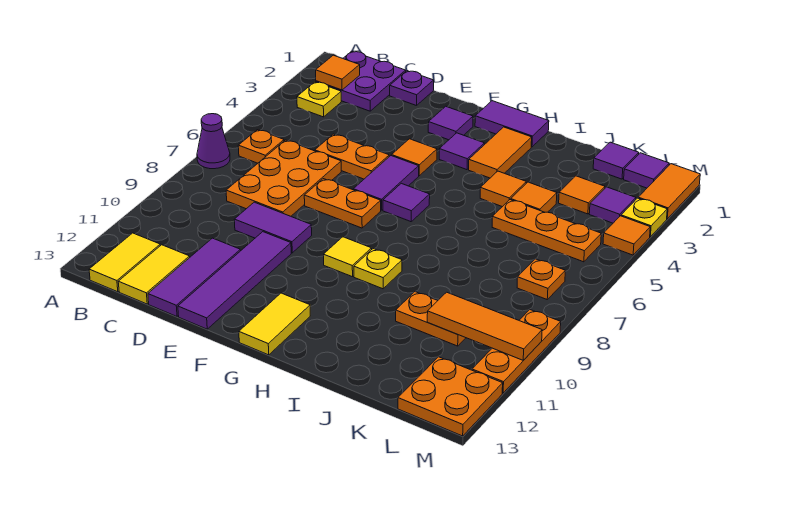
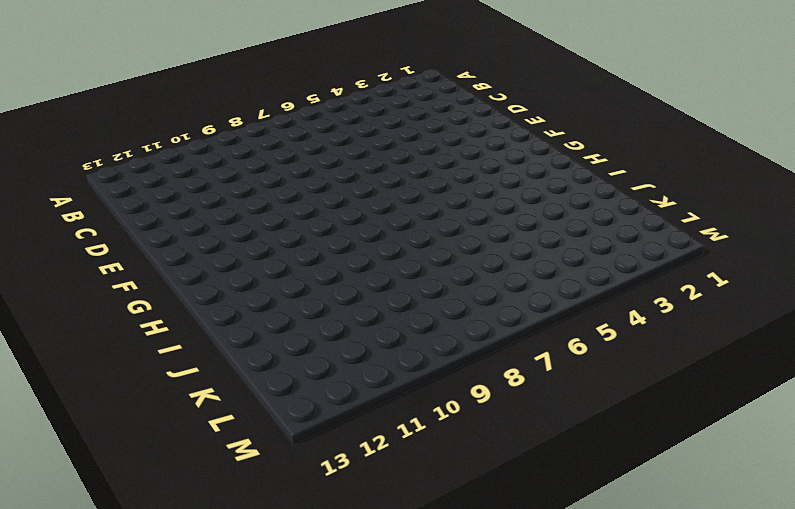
none -> purple 1x1 cone [197,114,230,169]
none -> purple 2x2 plate [316,51,406,111]
none -> yellow 1x1 plate [297,82,341,117]
none -> orange 1x1 plate [238,130,284,163]

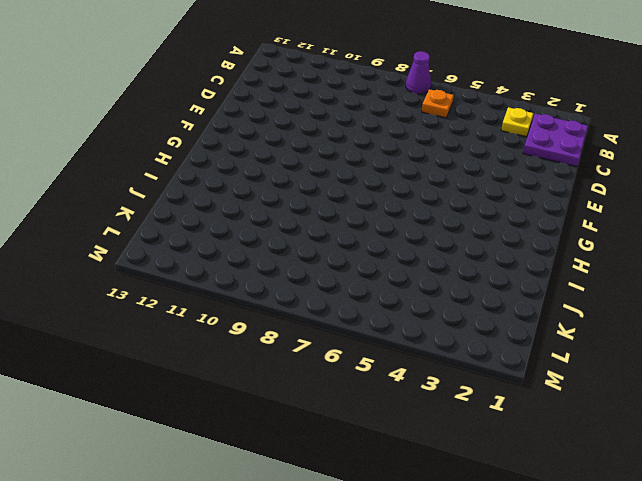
none -> yellow 1x2 tile [89,233,160,292]
none -> orange 2x3 plate [226,140,341,216]
none -> yellow 1x2 tile [118,245,190,304]
none -> purple 1x1 plate [390,71,434,106]

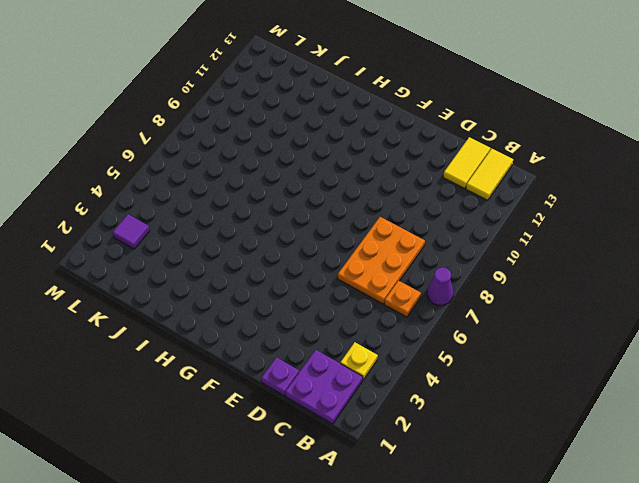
none -> orange 1x2 plate [315,134,389,179]
none -> purple 1x2 tile [234,202,312,253]
none -> purple 1x3 tile [148,238,241,316]
none -> orange 1x2 plate [304,179,381,228]

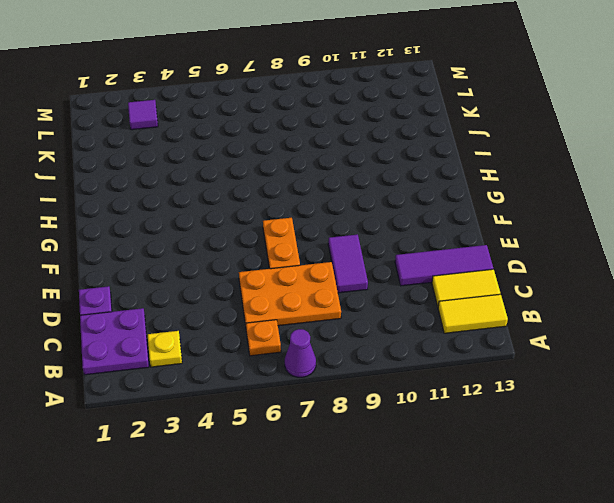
none -> orange 1x2 plate [315,134,389,179]
none -> purple 1x4 tile [178,232,291,329]
none -> purple 1x1 tile [428,106,473,140]
none -> orange 1x1 tile [392,139,437,176]

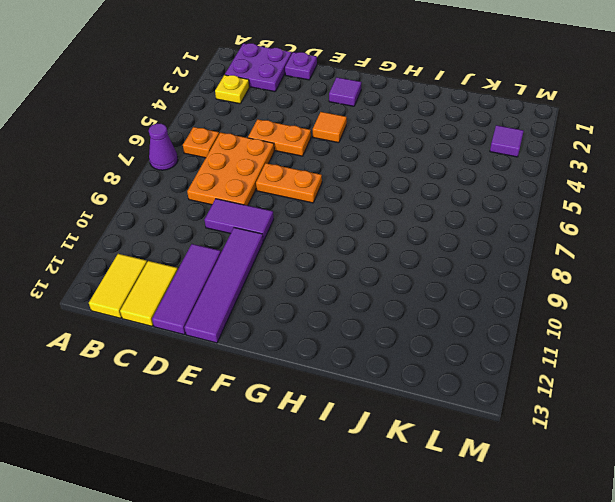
none -> purple 1x2 tile [353,156,419,210]
none -> purple 1x2 tile [475,101,549,147]
none -> purple 1x1 tile [439,133,484,170]
none -> purple 1x1 tile [383,183,430,222]

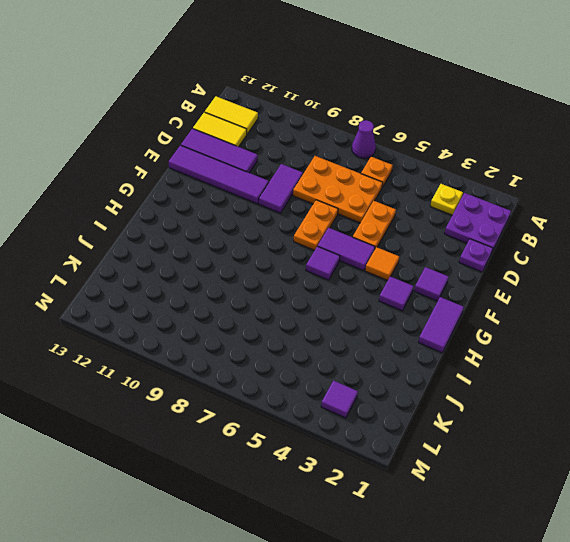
none -> yellow 1x1 tile [324,237,372,277]
none -> yellow 1x2 tile [239,293,310,355]
none -> orange 1x2 tile [469,127,532,178]
none -> yellow 1x1 plate [354,249,402,289]

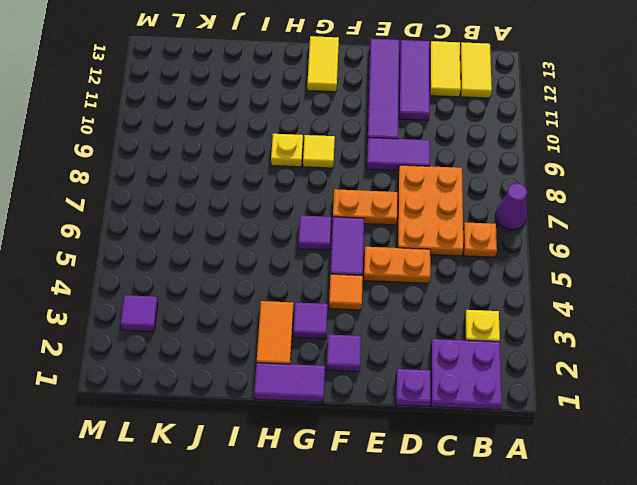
none -> orange 1x1 tile [480,171,526,207]
none -> orange 1x1 tile [511,182,557,212]
none -> orange 1x3 plate [492,200,601,262]
none -> orange 1x2 plate [396,292,465,346]

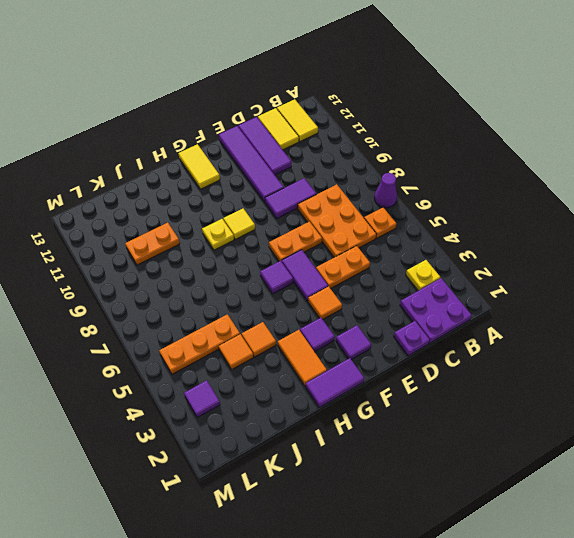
none -> purple 1x1 tile [593,142,639,179]
none -> orange 1x1 tile [559,176,605,214]
none -> purple 1x1 tile [624,153,669,188]
none -> orange 1x1 plate [517,259,565,299]

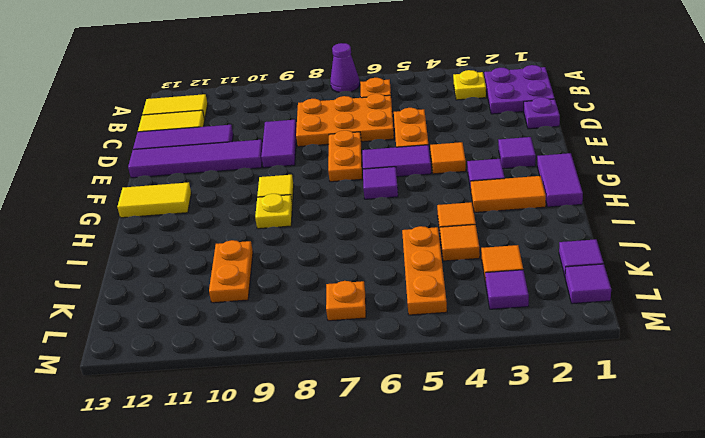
none -> orange 2x2 plate [398,357,503,436]
none -> orange 1x2 tile [638,164,700,219]
none -> yellow 1x1 plate [621,198,667,237]
none -> orange 1x1 tile [603,216,650,255]

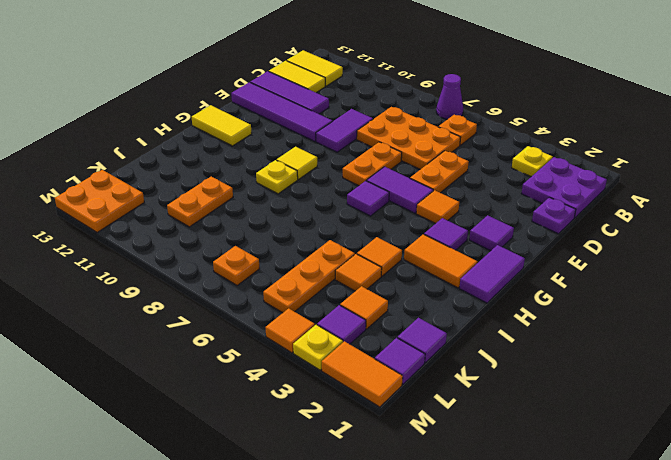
none -> orange 1x3 plate [472,310,561,393]
none -> orange 1x1 tile [316,55,360,90]
none -> orange 1x3 tile [427,292,542,360]

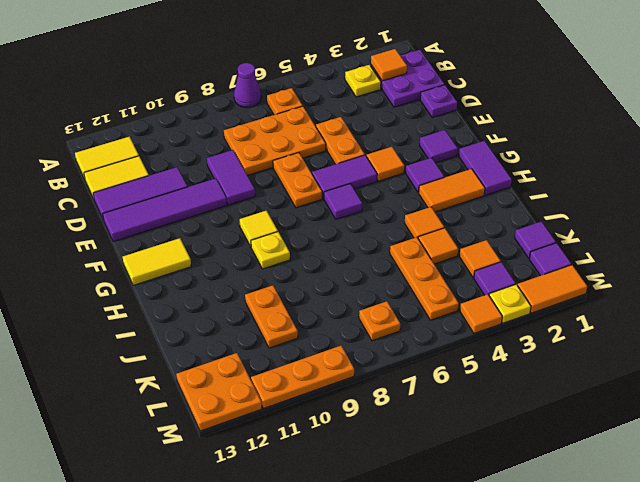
none -> orange 1x3 tile [427,292,542,360]

